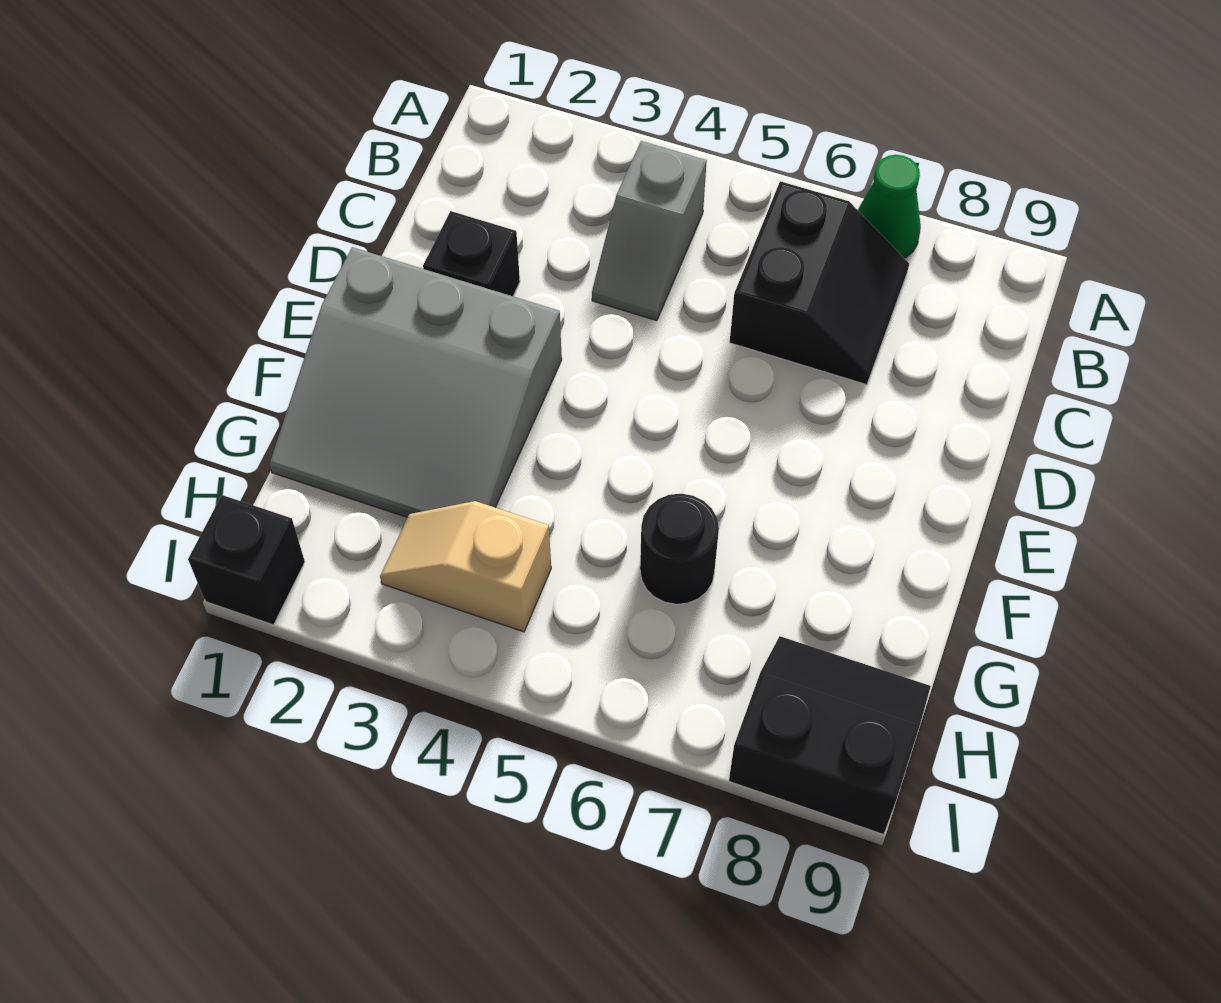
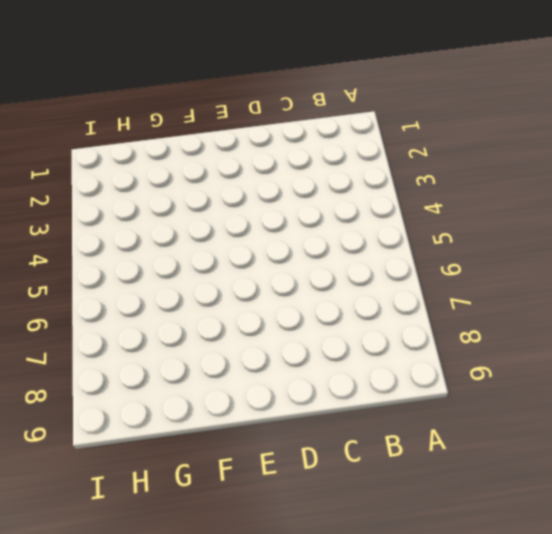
none -> green 1x1 cone [858,155,921,258]
none -> grey 1x2 slope [592,141,707,321]

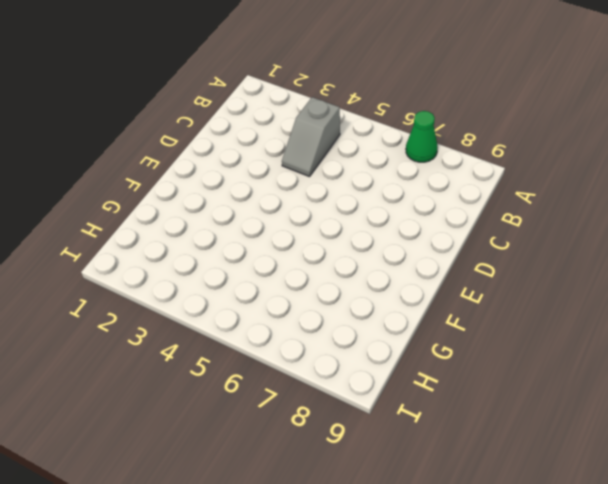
none -> black 2x2 slope [730,181,909,385]
none -> black 1x1 brick [423,211,520,296]

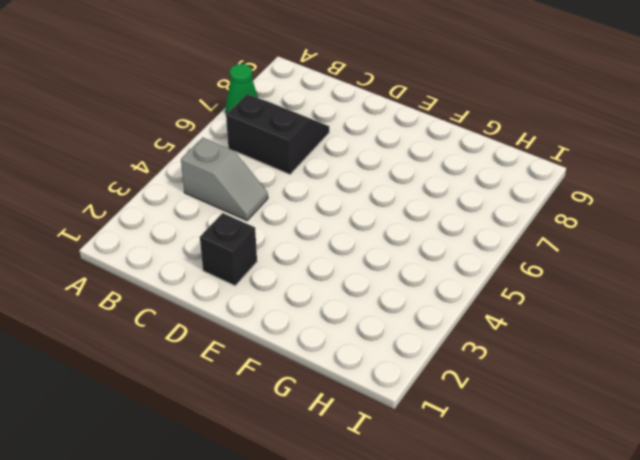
none -> grey 3x3 slope [269,247,562,517]
none -> black 1x1 round brick [640,494,719,604]

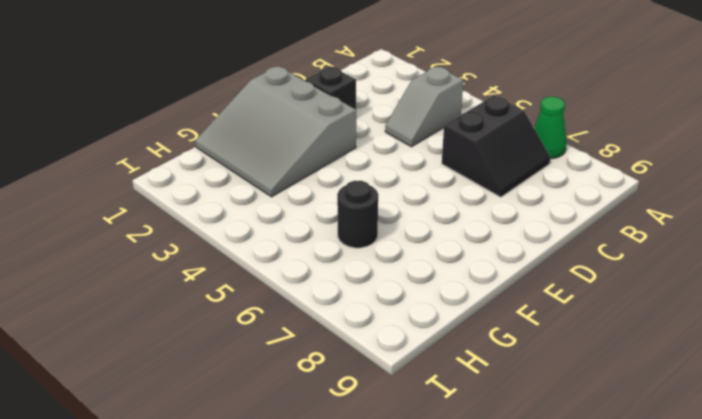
none -> tan 1x2 slope [380,501,551,632]
none -> black 2x2 slope [729,636,931,835]

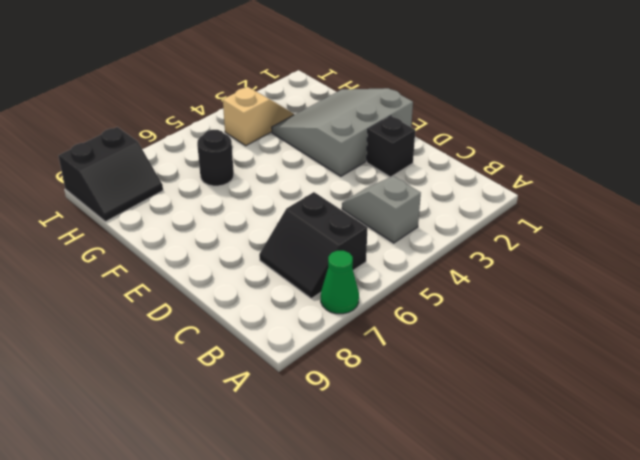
none -> black 1x1 brick [188,495,305,625]

